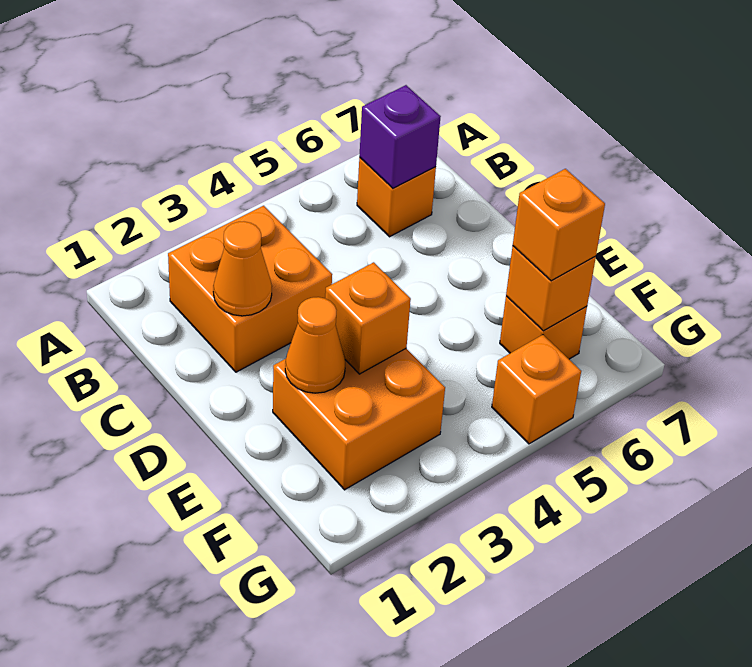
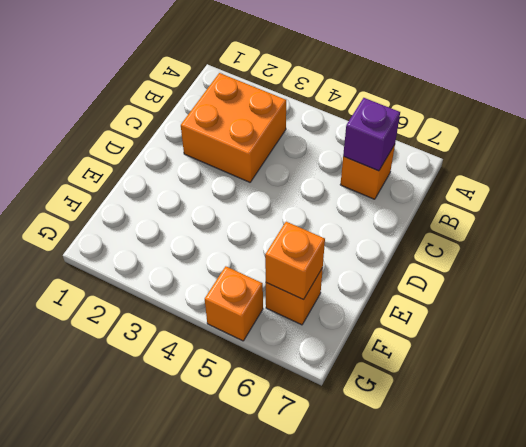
none -> orange 2x2 brick [273,349,445,490]
none -> orange 1x1 cone [213,221,272,316]

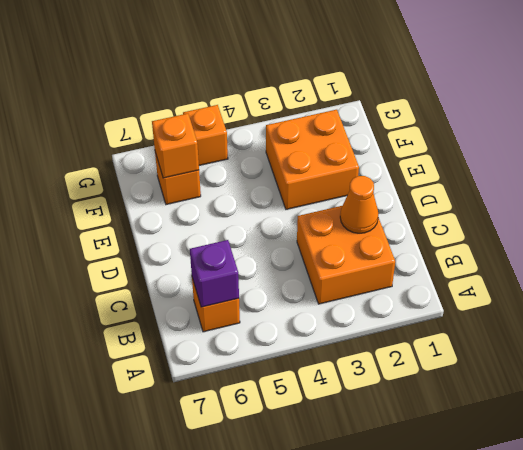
none -> orange 1x1 cone [285,297,345,393]
none -> orange 1x1 brick [325,262,411,374]

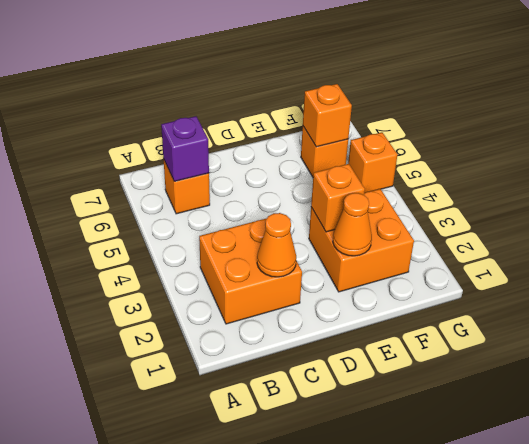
none -> orange 1x1 brick [513,169,605,281]

